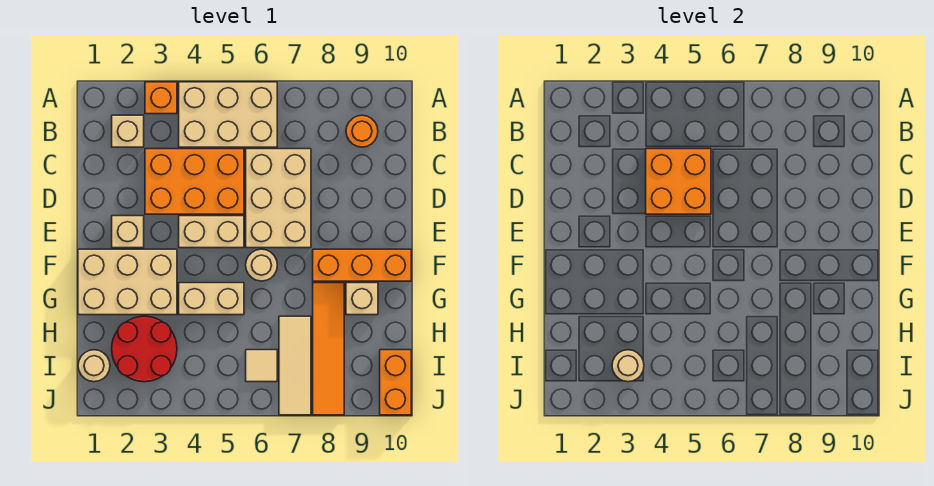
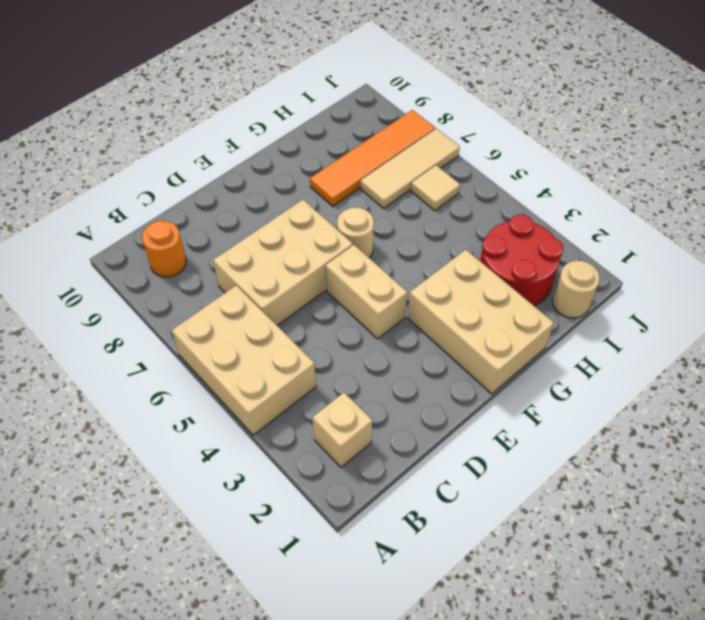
none -> orange 1x1 brick [145,82,177,114]
none -> orange 2x3 brick [145,149,244,214]
none -> tan 1x1 brick [112,216,144,248]

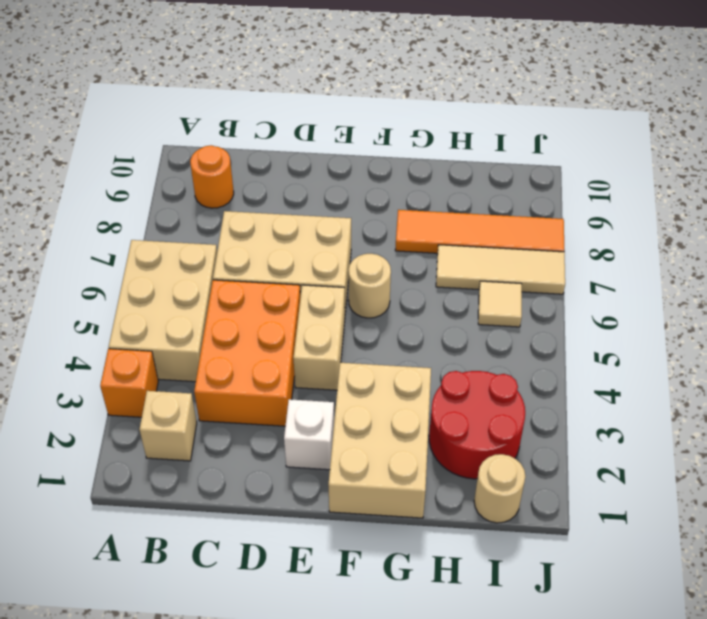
white 1x1 brick [284,399,334,470] -> tan 1x1 brick [112,216,144,248]
none -> orange 1x3 brick [313,249,411,281]
none -> tan 1x2 brick [179,283,244,315]
none -> tan 1x1 brick [346,283,378,315]

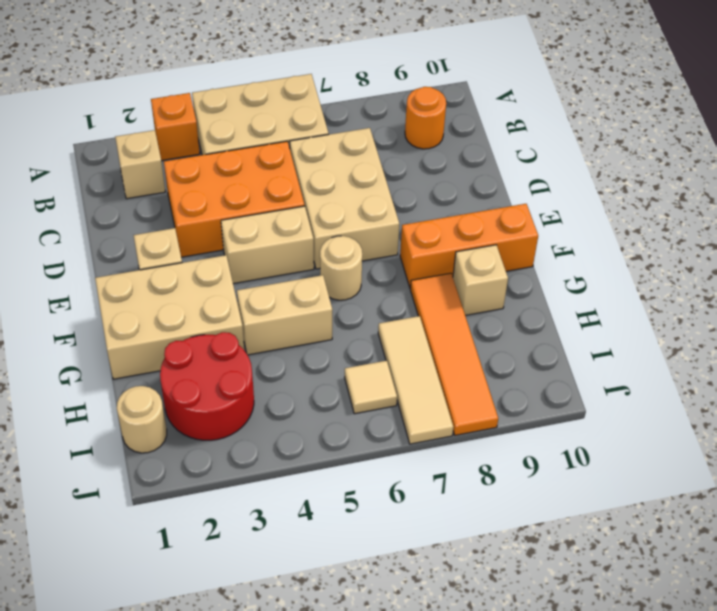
none -> orange 1x2 brick [380,350,411,415]
none -> orange 2x2 brick [646,149,711,214]
none -> tan 1x1 round brick [612,350,644,382]

